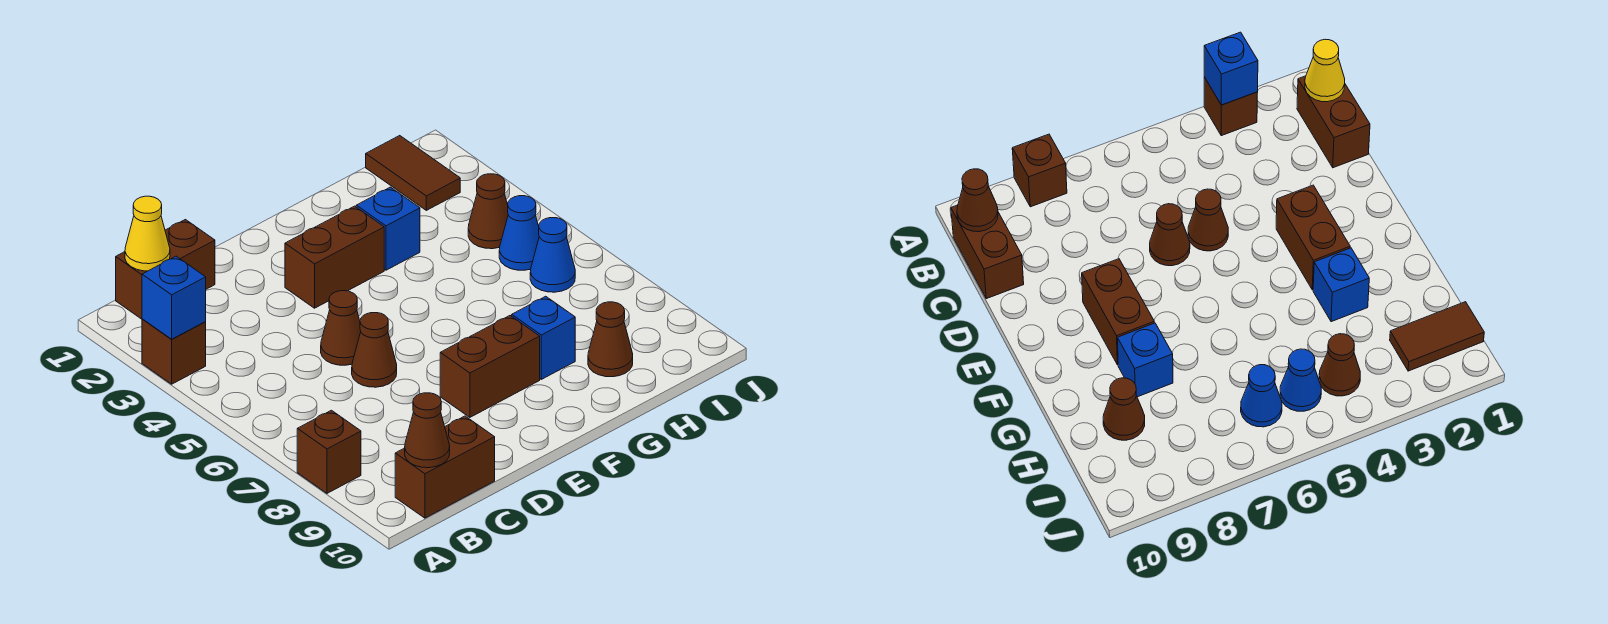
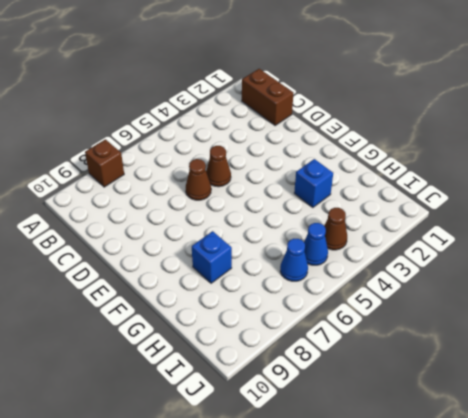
none -> brown 1x1 brick [142,319,206,384]
none -> brown 1x2 brick [395,416,495,518]
none -> brown 1x2 brick [285,206,384,308]

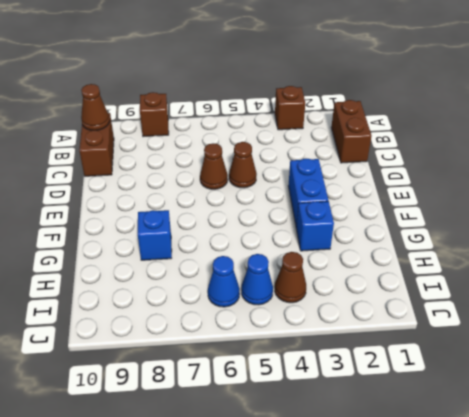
blue 1x2 brick [288,158,328,227] -> brown 1x2 brick [285,206,384,308]
none -> brown 1x2 brick [440,316,540,417]
none -> brown 1x1 cone [588,302,633,377]
none -> brown 1x2 tile [366,136,460,210]

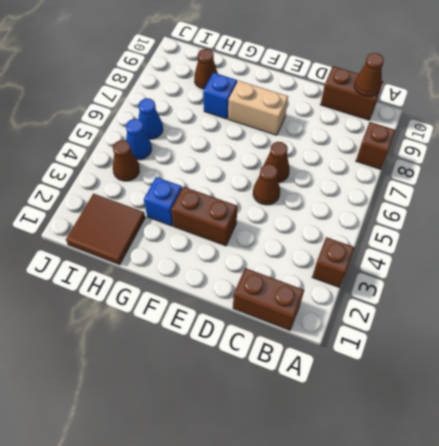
tan 1x2 brick [228,81,288,135] -> brown 1x2 brick [440,316,540,417]
brown 2x2 tile [66,194,145,265] -> brown 1x2 tile [366,136,460,210]
none -> blue 1x1 brick [142,256,206,339]
none -> yellow 1x1 cone [125,196,170,271]

